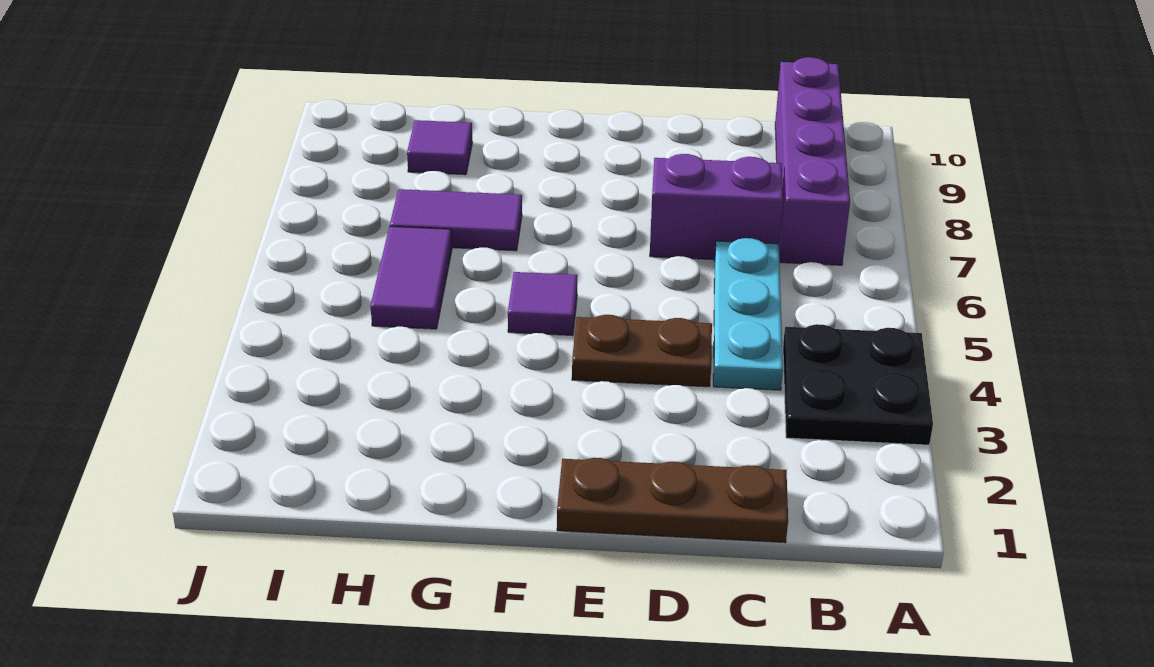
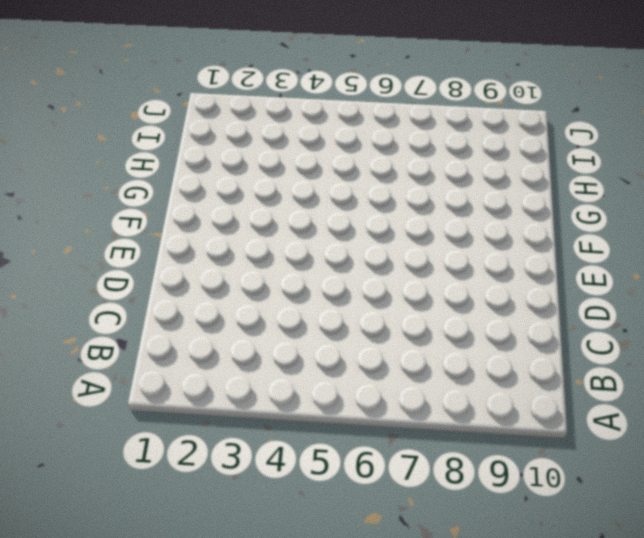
none -> black 2x2 plate [783,324,933,445]
none -> purple 1x4 brick [775,57,850,265]

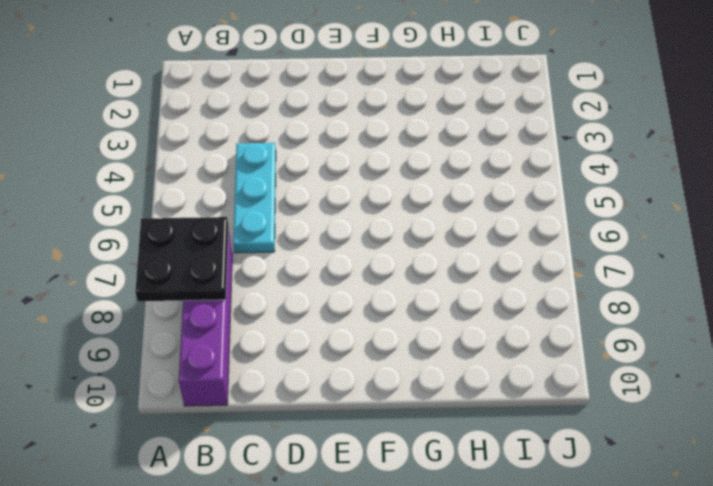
black 2x2 plate [135,217,228,301] -> black 2x2 plate moved to [783,324,933,445]
none -> brown 1x3 plate [557,458,788,543]
none -> purple 1x2 brick [650,154,783,260]

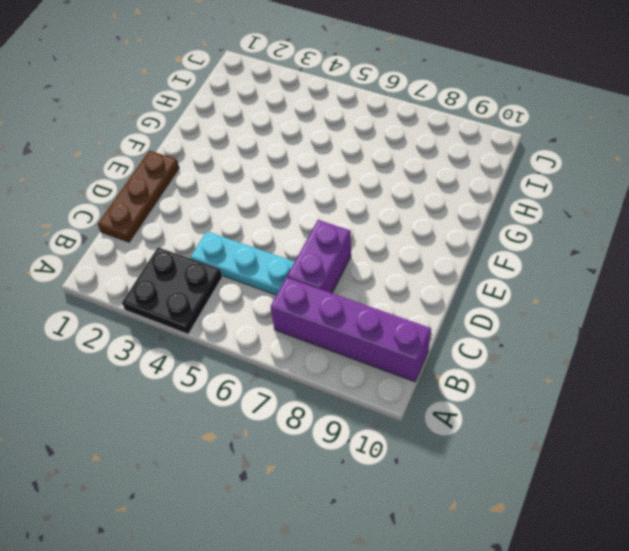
none -> brown 1x2 plate [572,315,712,387]
none -> purple 1x1 tile [508,272,578,335]

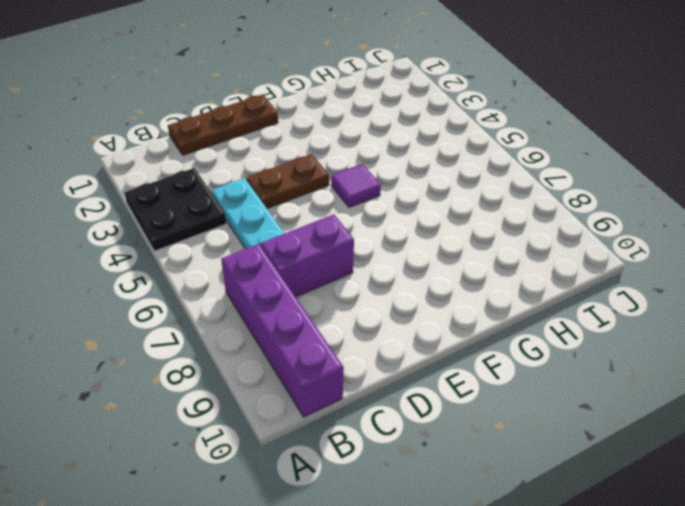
none -> purple 1x2 tile [390,189,522,251]
none -> purple 1x2 tile [370,226,452,329]

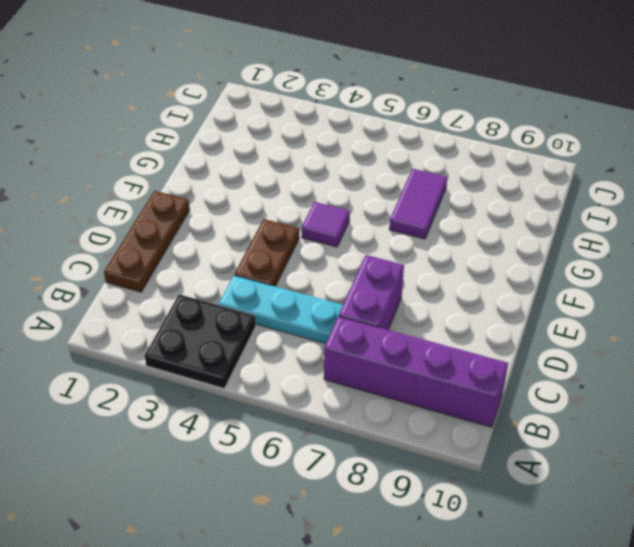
none -> purple 1x2 tile [370,226,452,329]
none -> purple 1x1 tile [407,120,472,175]

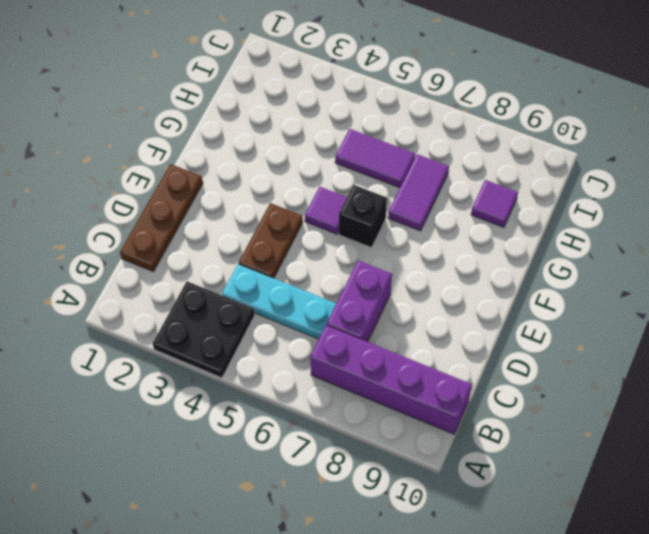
black 1x1 brick [339,185,387,248] -> none

